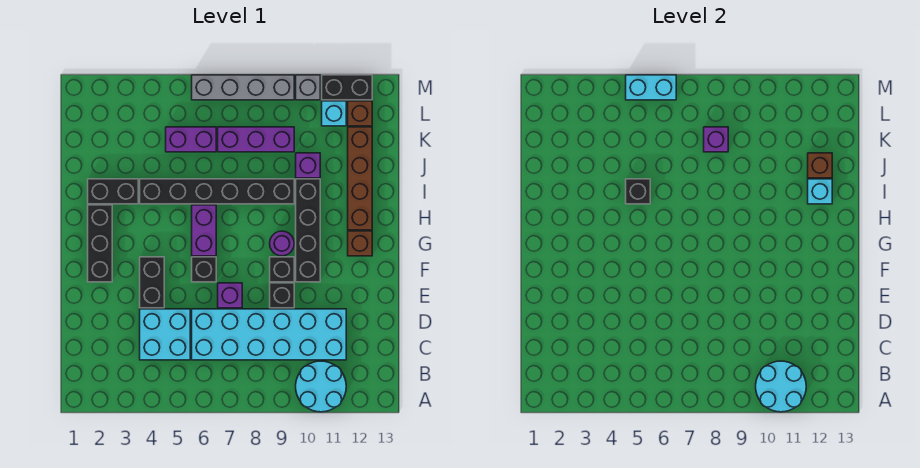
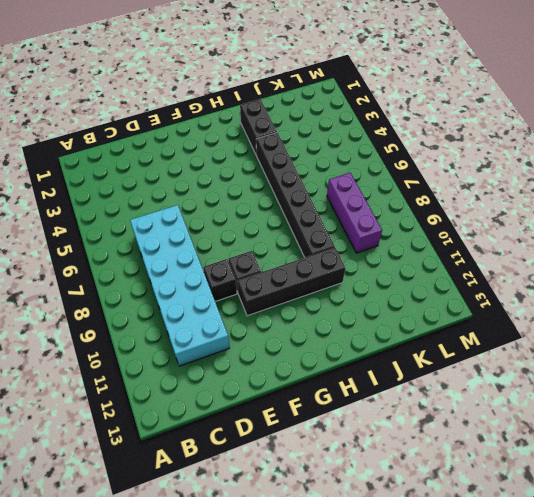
none -> cyan 2x2 round brick [296,361,346,412]
none -> cyan 2x2 brick [140,309,190,360]
none -> black 1x2 brick [140,257,164,308]
none -> purple 1x1 brick [218,283,242,308]

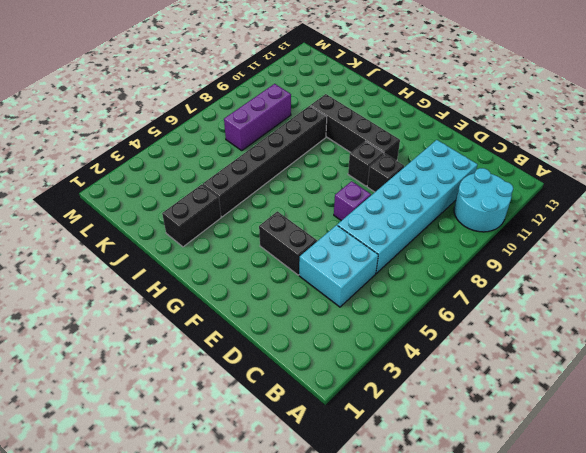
none -> black 1x3 brick [88,205,112,282]
none -> black 1x1 brick [192,257,216,282]
none -> purple 1x2 brick [192,205,216,256]
none -> purple 1x1 round brick [270,231,294,256]

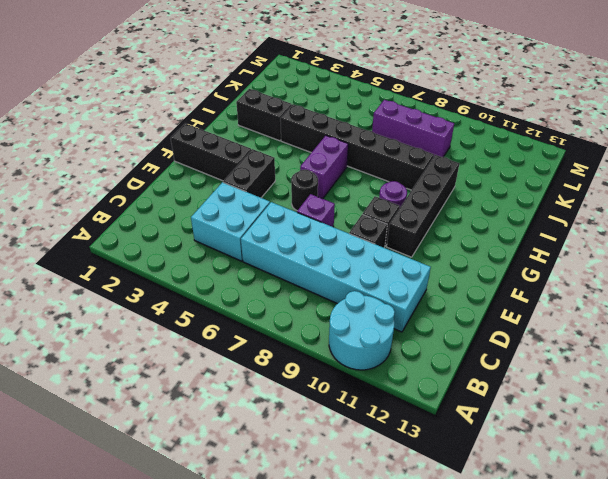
black 1x3 brick [171,123,251,181] -> black 1x3 brick turned to [88,205,112,282]
black 1x1 round brick [291,170,318,211] -> black 1x1 brick [192,257,216,282]
none -> brown 1x1 brick [348,231,372,256]
none -> brown 1x4 brick [348,127,372,230]
none -> purple 1x1 brick [296,153,320,178]
none -> purple 1x2 brick [166,127,216,152]

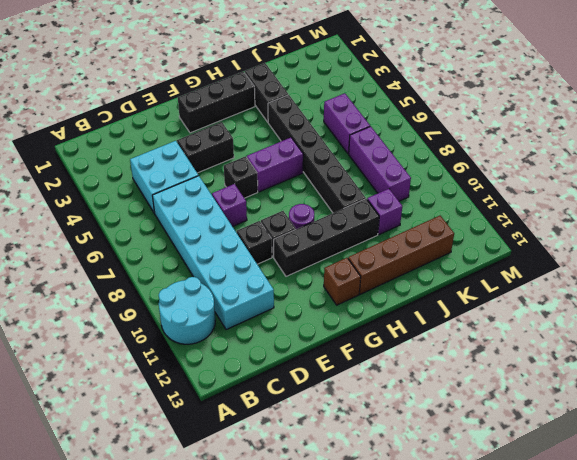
none -> cyan 1x1 brick [322,101,346,126]
none -> brown 1x1 brick [348,101,372,126]
none -> grey 1x4 brick [192,75,294,100]
none -> grey 1x1 brick [296,75,320,100]

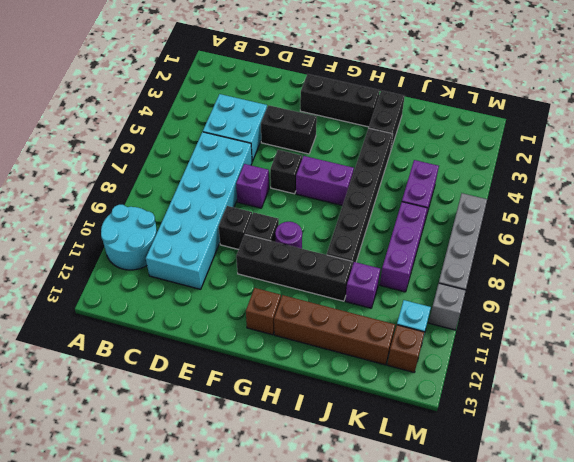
none -> black 1x2 brick [322,75,372,100]
none -> cyan 2x2 round brick [756,361,806,412]
none -> black 1x1 brick [626,179,650,204]
none -> cyan 1x1 brick [808,179,832,204]

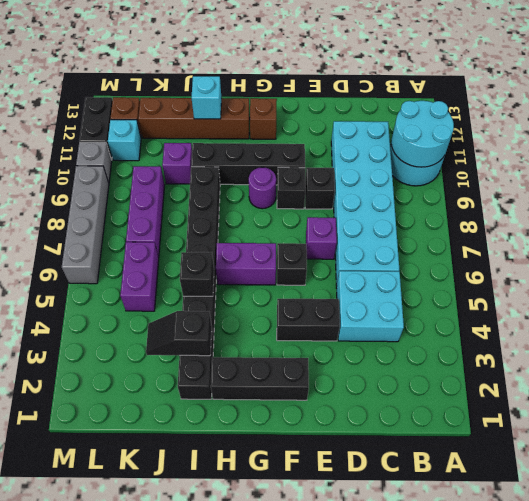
black 1x2 slope [146,311,212,356] -> none
none -> brown 1x1 brick [808,153,832,178]
none -> purple 1x1 brick [704,127,728,152]
none -> cyan 1x2 brick [626,75,676,100]

